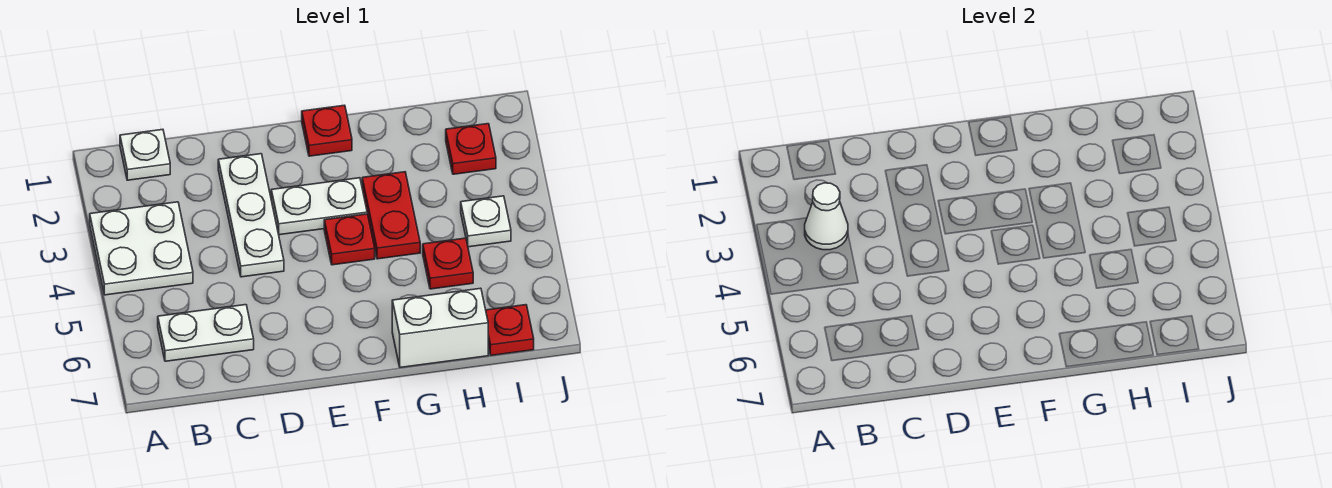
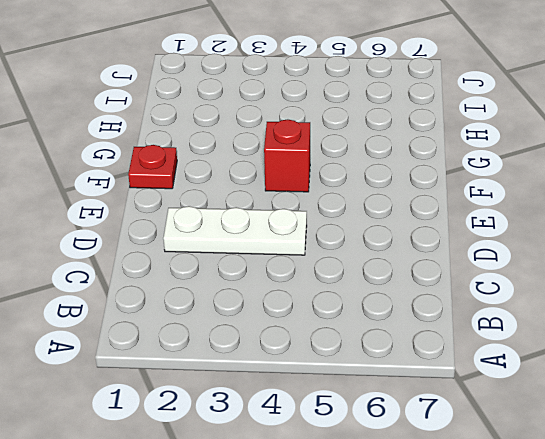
red 1x1 brick [264,119,310,192] -> red 1x1 plate [324,214,375,265]
none -> white 2x2 plate [90,202,193,295]
none -> white 1x1 plate [120,129,170,180]
none -> white 1x2 plate [158,305,254,361]

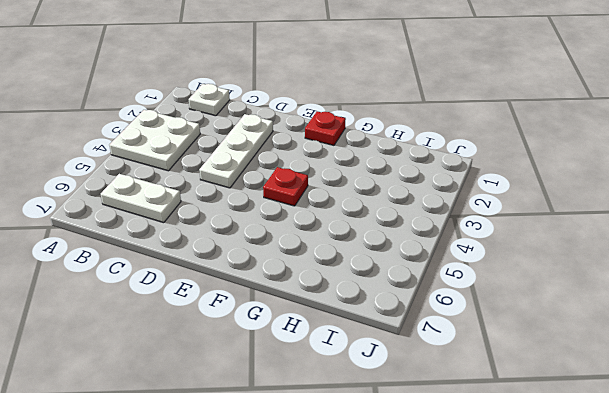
none -> white 1x2 plate [271,178,367,235]
none -> red 1x2 plate [362,172,420,259]
none -> white 1x2 brick [392,288,488,367]

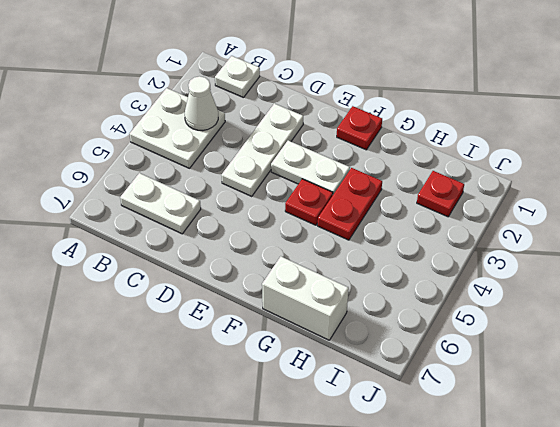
none -> red 1x1 plate [423,238,473,289]
none -> white 1x1 plate [461,196,511,247]
none -> red 1x1 plate [486,305,534,355]

